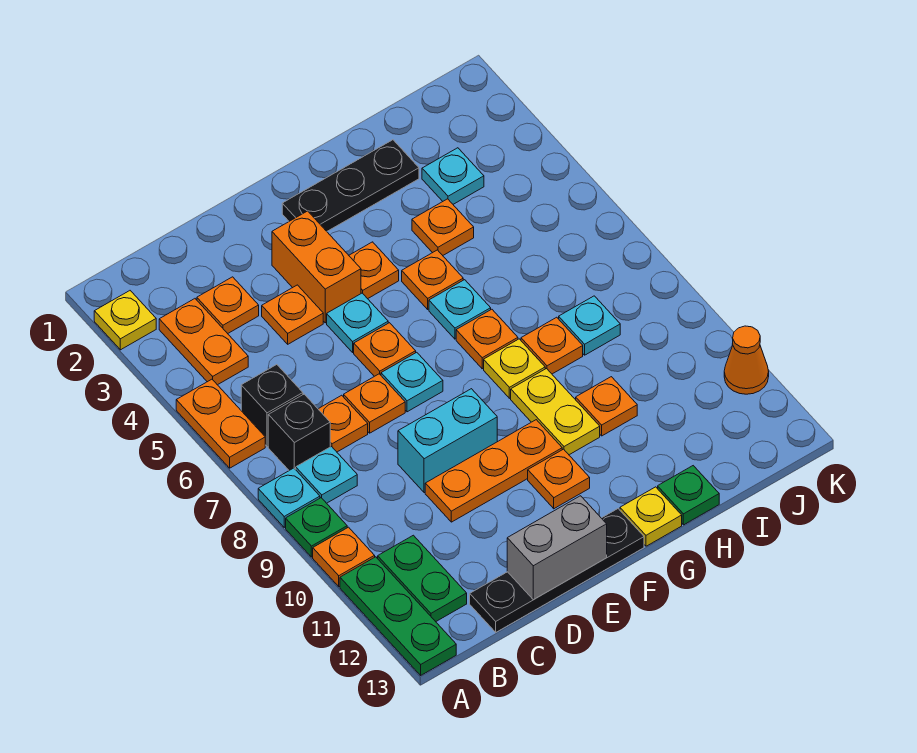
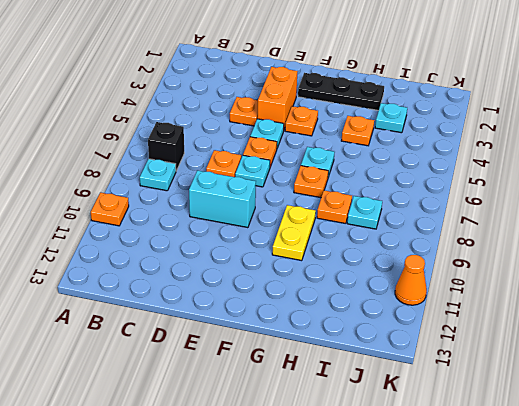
none -> yellow 1x1 plate [94,291,156,350]
none -> orange 1x2 plate [176,379,265,468]
none -> cyan 1x1 plate [258,468,320,527]
none -> green 1x1 plate [286,498,347,557]

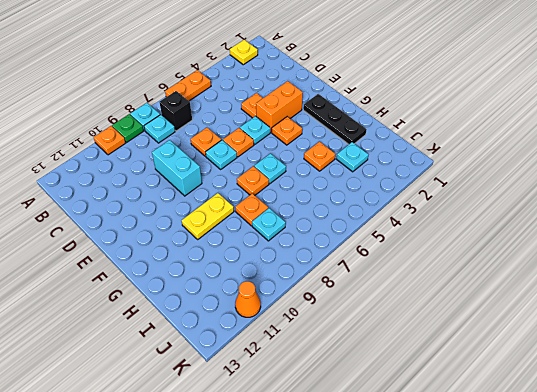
none -> green 1x3 plate [340,557,456,675]
none -> orange 1x2 plate [159,299,248,385]
none -> black 1x1 brick [241,365,303,447]
none -> green 1x2 plate [378,535,467,622]

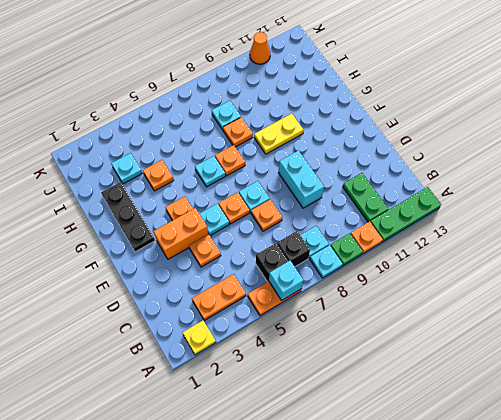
cyan 1x1 brick [269,261,303,301] -> none
green 1x2 plate [343,173,389,222] -> green 1x2 plate turned to [378,535,467,622]
none -> orange 1x1 plate [197,277,259,334]
none -> orange 1x1 plate [319,395,368,452]
none -> black 1x4 plate [470,509,644,632]
none -> orange 1x3 plate [425,420,562,522]

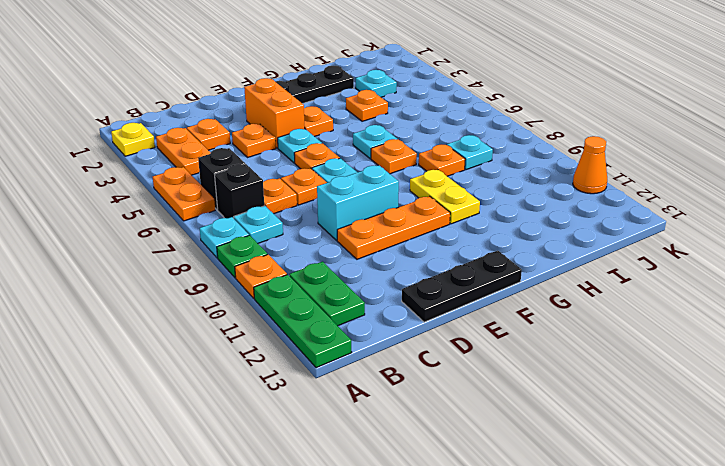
black 1x3 plate [402,251,522,322] -> black 1x4 plate [470,509,644,632]
none -> orange 1x1 plate [528,449,590,509]
none -> orange 1x1 plate [402,250,463,309]
none -> yellow 1x1 plate [484,339,545,398]
none -> yellow 1x1 plate [620,487,682,546]

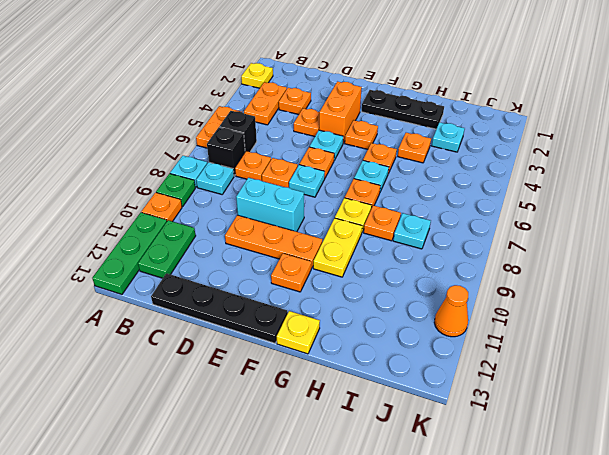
none -> orange 1x1 plate [576,377,637,436]
none -> green 1x1 plate [658,466,719,525]
none -> grey 1x2 brick [507,496,607,600]

